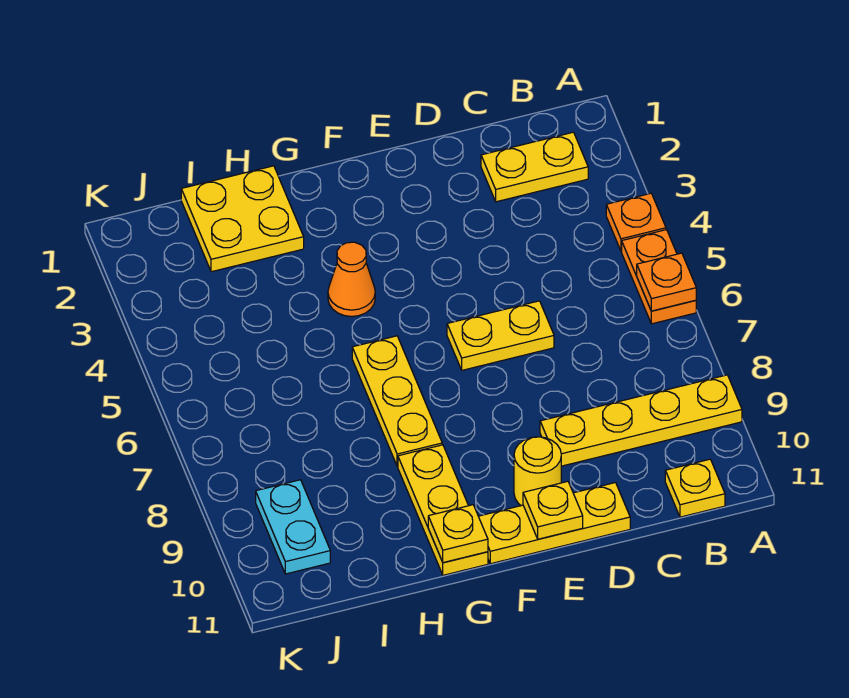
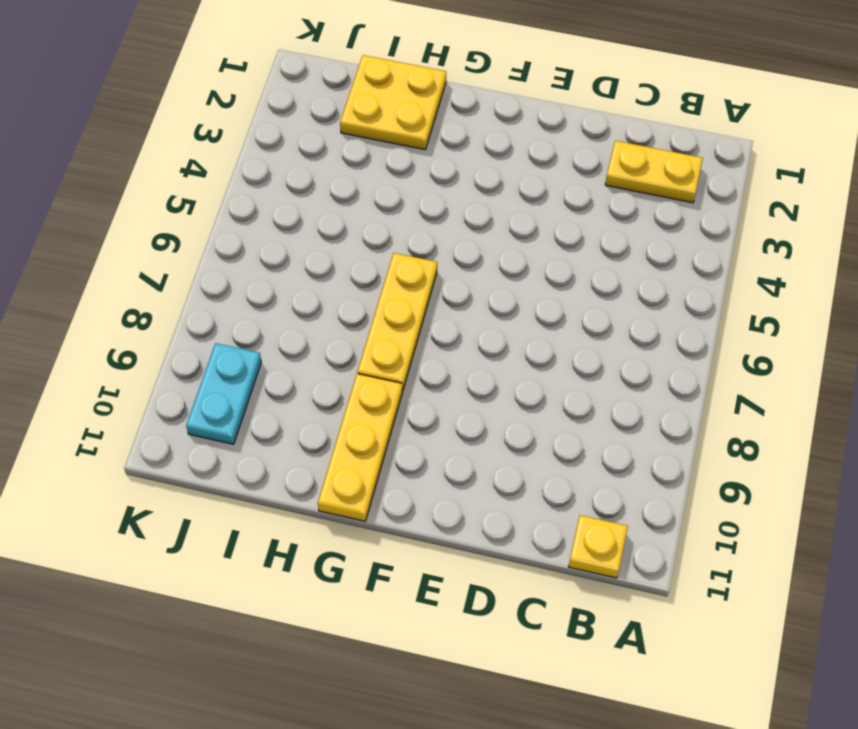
none -> orange 1x1 plate [606,193,666,251]
none -> orange 1x2 plate [622,230,696,324]
none -> yellow 1x4 plate [540,375,742,466]

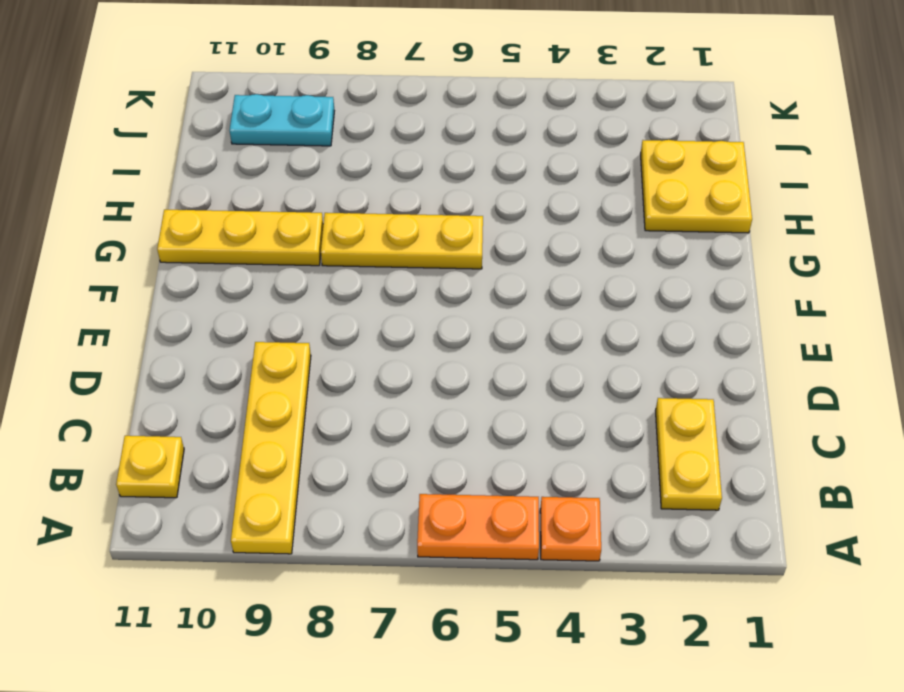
none -> yellow 1x2 plate [447,301,554,370]
none -> yellow 1x3 plate [478,483,630,564]
none -> yellow 1x1 round brick [514,437,561,506]

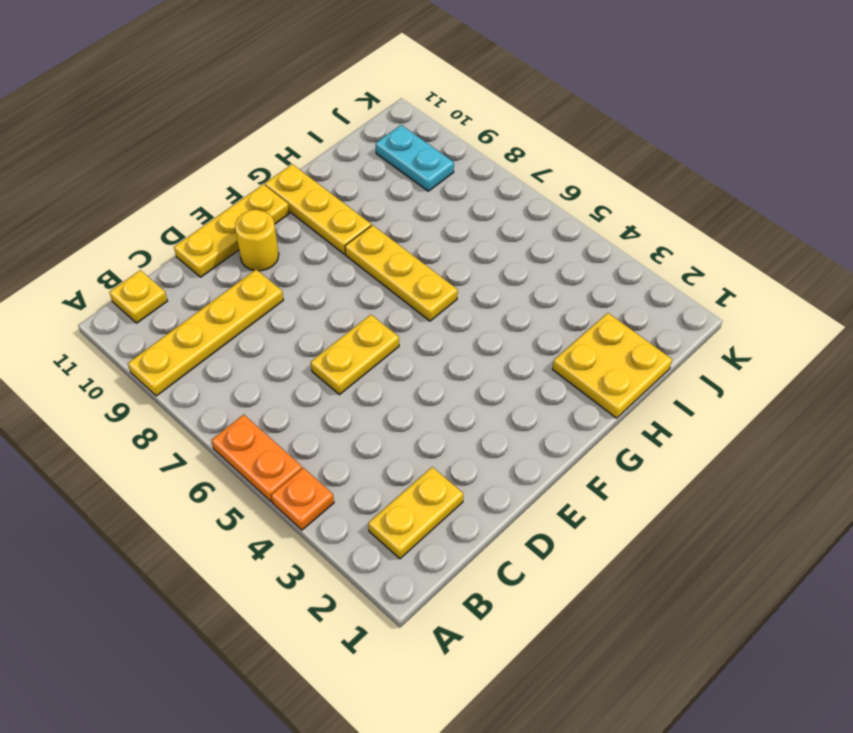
none -> orange 1x1 cone [328,242,375,316]
none -> orange 1x1 plate [637,253,696,311]
none -> yellow 1x1 plate [523,481,583,539]

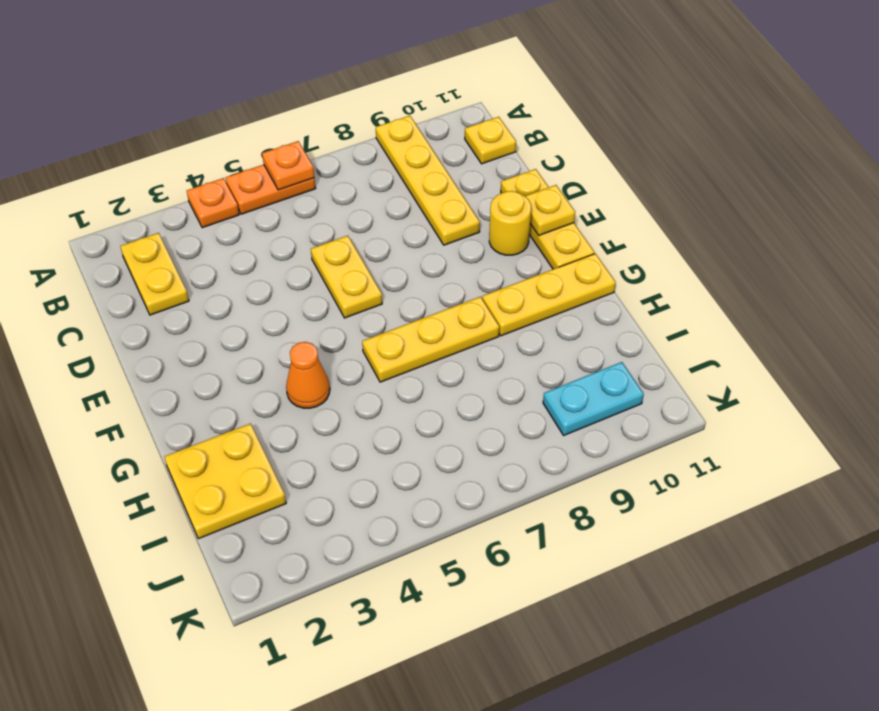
none -> yellow 1x1 plate [428,505,488,563]

